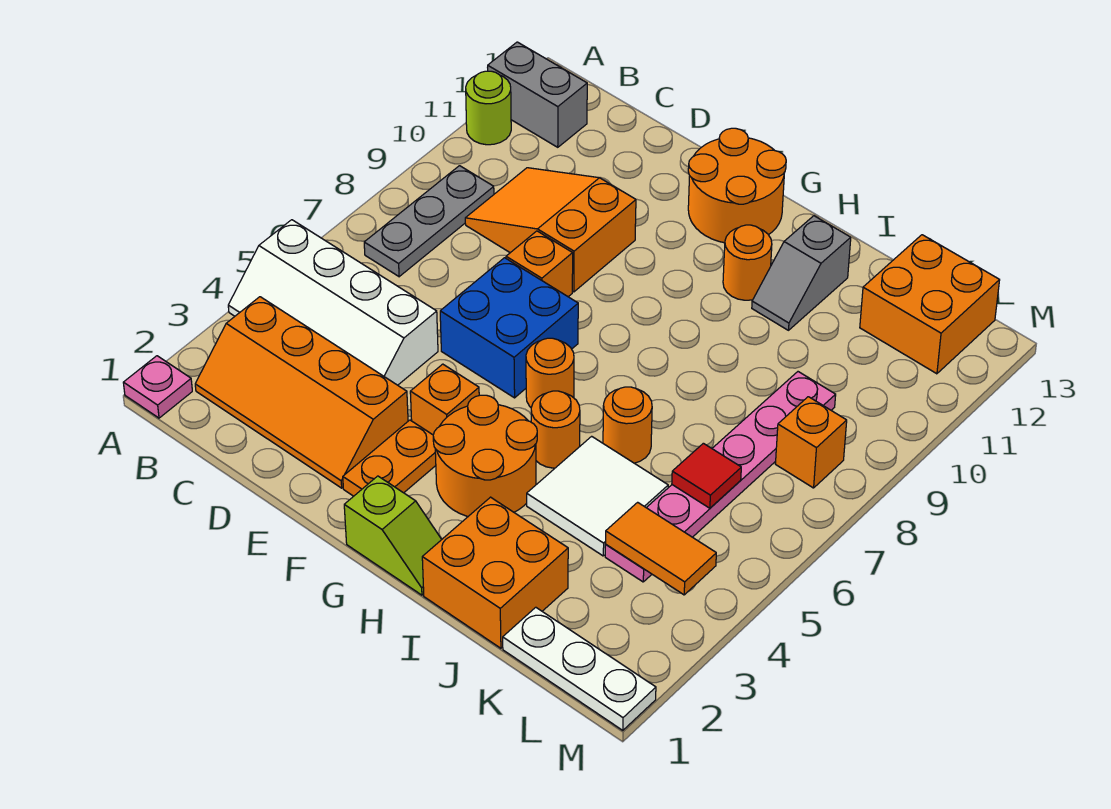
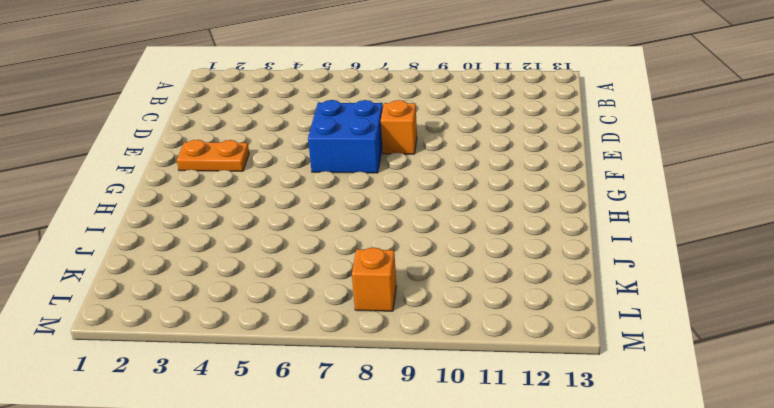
none -> pink 1x1 plate [123,356,192,418]
none -> white 2x4 slope [228,220,438,385]
none -> lime 1x1 round brick [466,71,511,145]

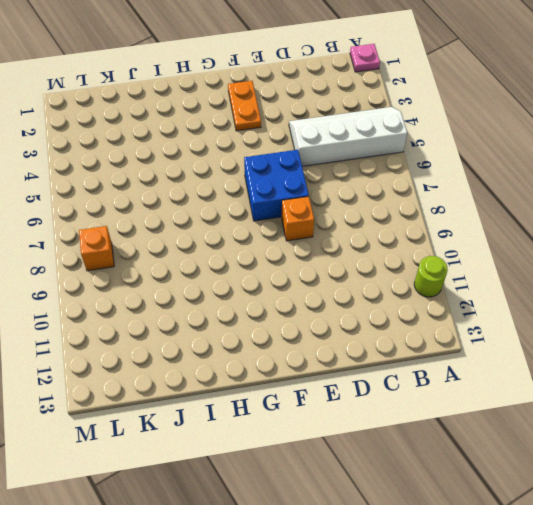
none -> grey 1x2 brick [488,42,587,147]
none -> orange 2x4 slope [195,297,408,488]
none -> grey 1x3 plate [364,166,494,277]

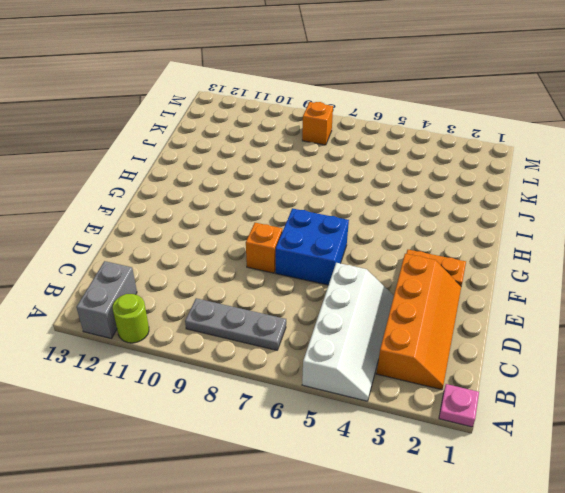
none -> orange 2x3 slope [465,168,636,292]
none -> orange 1x1 brick [410,364,479,435]
none -> orange 2x2 round brick [688,128,786,243]

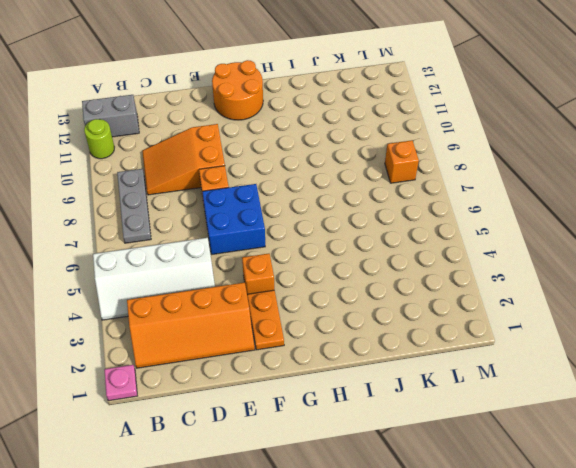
none -> lime 1x2 slope [344,476,442,595]
none -> orange 2x2 round brick [433,395,537,516]
none -> orange 1x1 round brick [526,338,574,407]

